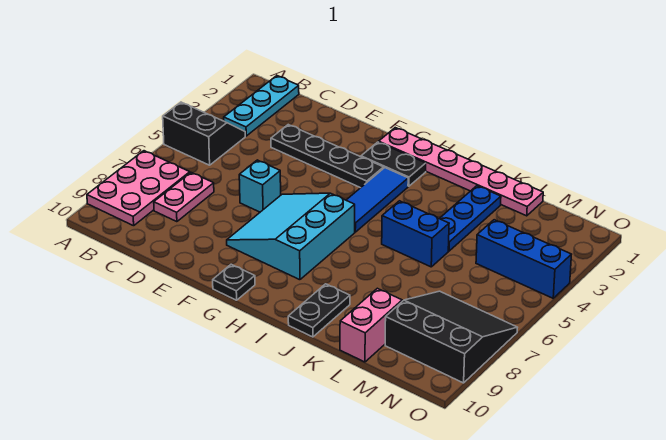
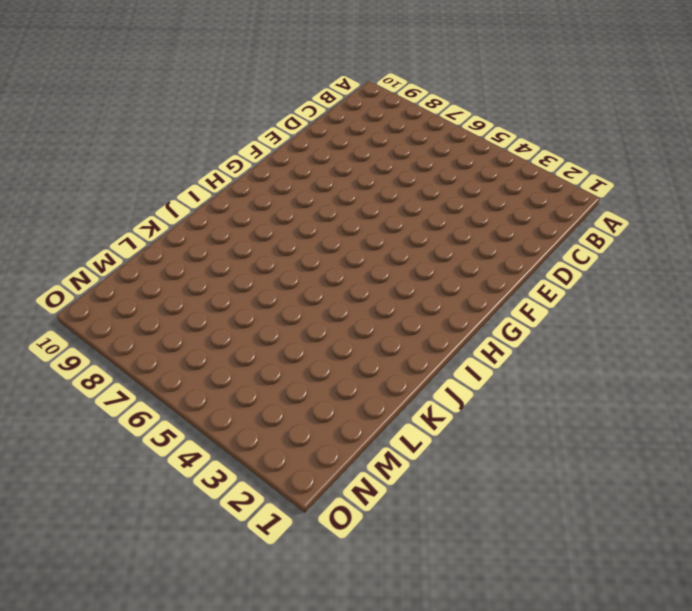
none -> black 2x2 slope [163,102,245,165]
none -> pink 2x3 plate [87,151,190,226]
none -> cyan 1x3 plate [224,76,299,136]

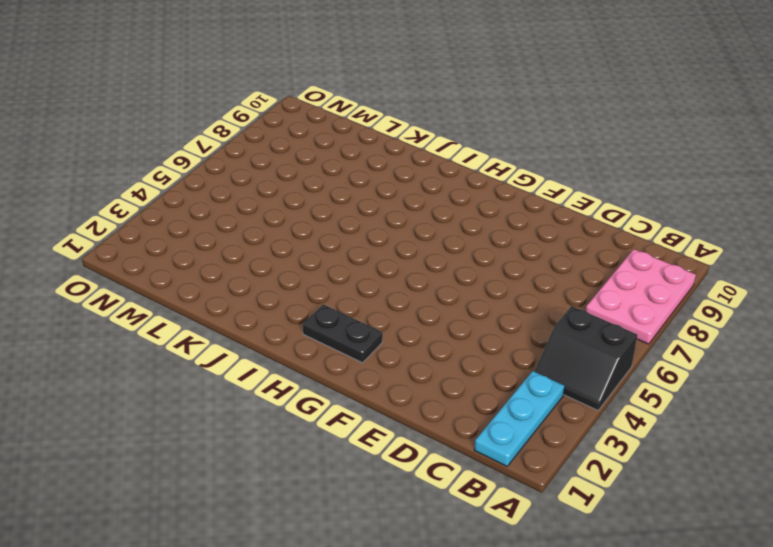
none -> pink 1x2 plate [154,173,214,222]
none -> black 1x4 plate [271,125,384,188]
none -> cyan 1x1 brick [239,160,281,212]

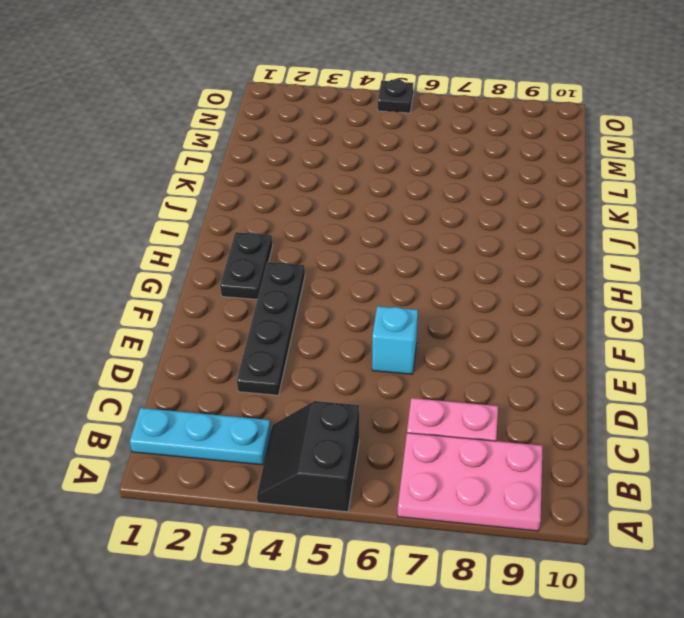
black 1x1 plate [378,79,413,113] -> black 1x1 plate moved to [213,264,255,300]
none -> cyan 3x3 slope [227,193,355,280]
none -> pink 1x6 plate [379,128,543,216]
none -> blue 1x3 tile [346,168,408,232]

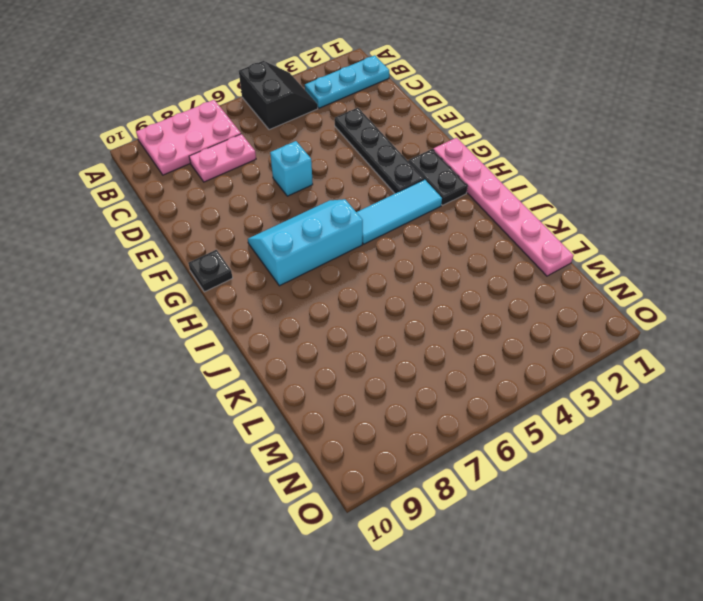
cyan 2x3 slope [248,199,363,286] -> cyan 3x3 slope [227,193,355,280]
cyan 1x3 tile [357,180,442,244] -> blue 1x3 tile [346,168,408,232]
none -> blue 1x2 brick [382,201,449,267]
none -> black 1x2 plate [288,284,350,337]
none -> blue 1x3 plate [439,186,501,251]

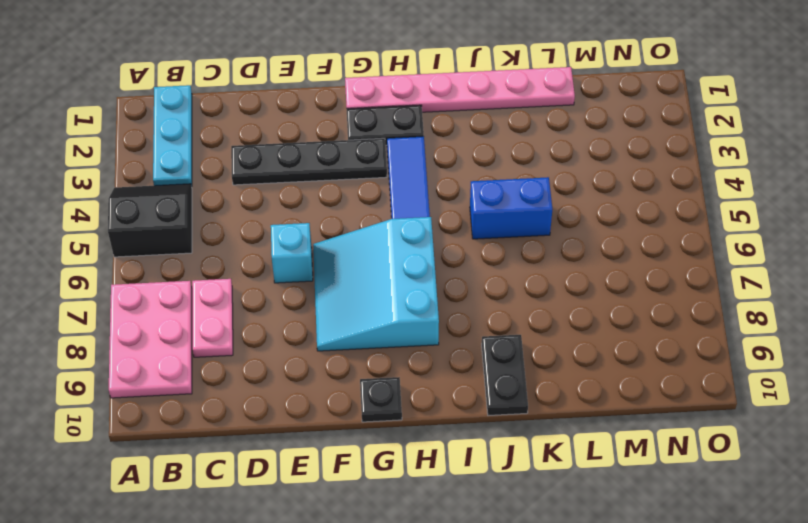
none -> blue 1x3 plate [439,186,501,251]
none -> pink 1x2 brick [340,288,402,362]
none -> blue 1x3 brick [476,220,572,298]

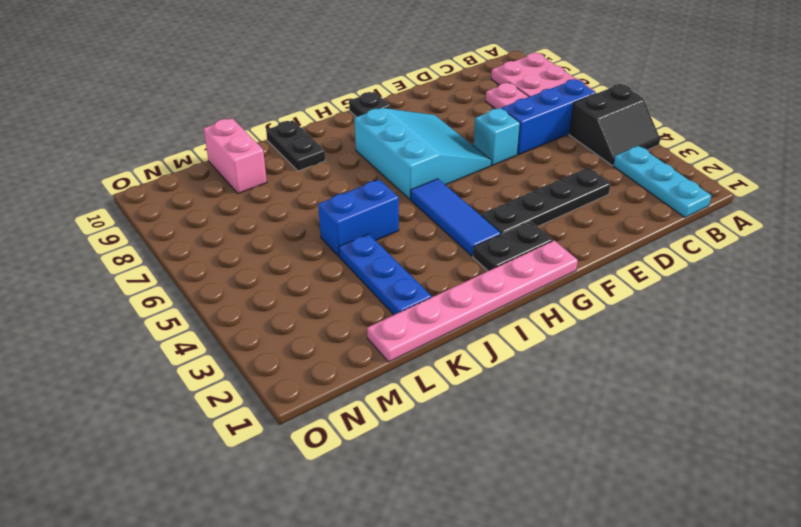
blue 1x3 brick [502,79,596,155] -> blue 1x3 brick moved to [476,220,572,298]
none -> black 3x3 slope [385,291,517,383]

